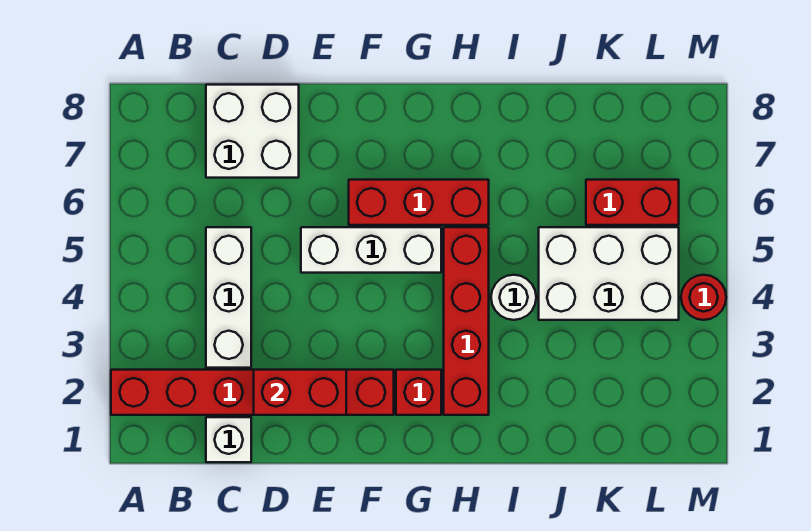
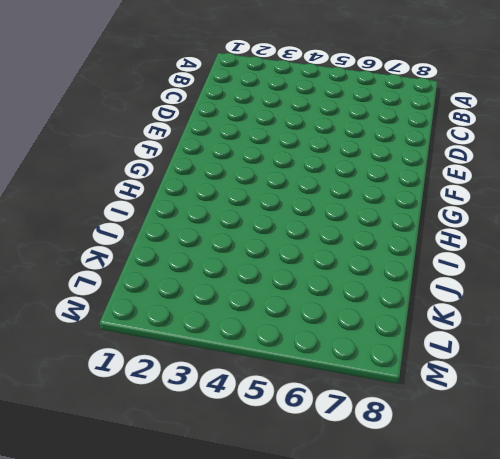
none -> red 1x6 brick [111,370,394,415]
none -> white 1x1 brick [206,417,251,462]
none -> white 1x3 brick [206,227,251,368]

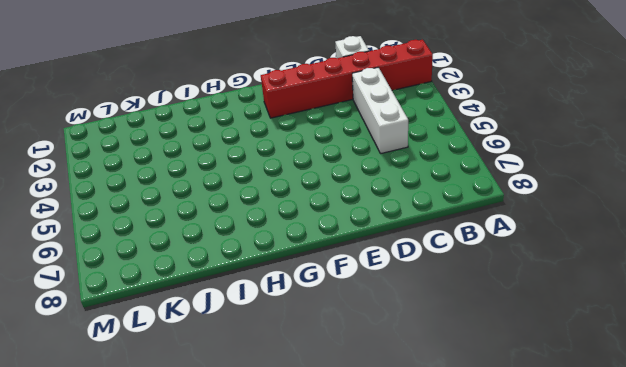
none -> white 2x2 brick [206,85,299,178]
none -> white 1x3 brick [301,227,441,273]
none -> red 1x3 brick [349,180,489,225]

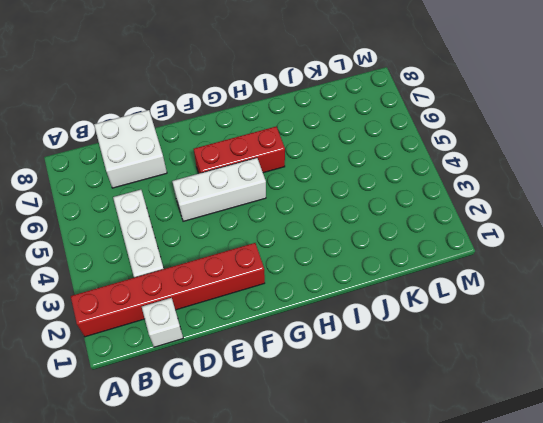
none -> red 1x1 brick [396,370,441,415]
none -> red 1x4 brick [444,227,489,415]
none -> white 1x1 round brick [491,275,536,320]

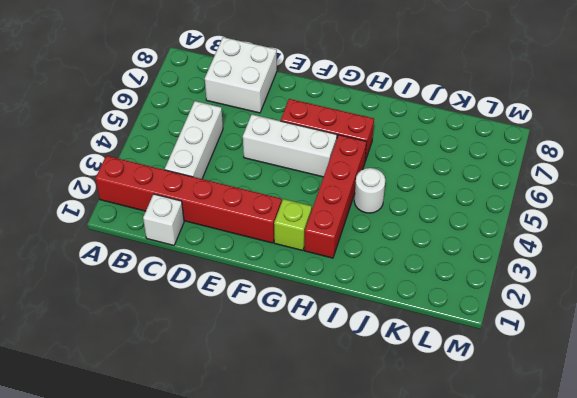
lime 1x1 brick [274,199,312,251] -> red 1x1 brick [396,370,441,415]
none -> white 2x3 brick [539,227,679,320]
none -> red 1x2 brick [586,180,679,225]
none -> red 1x1 round brick [681,275,726,320]

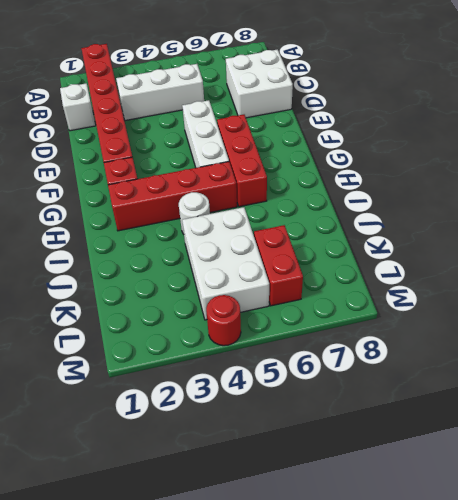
none -> red 1x2 brick [254,370,346,415]

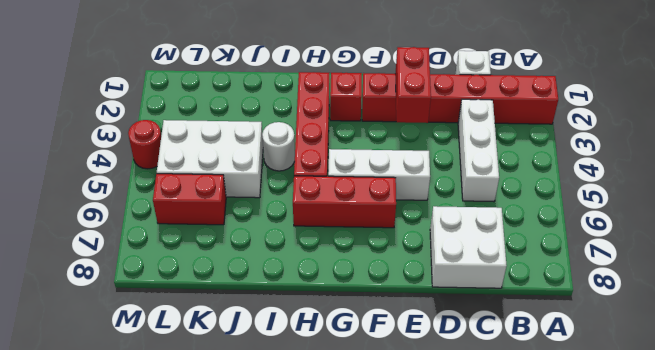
red 1x2 brick [395,47,431,123] -> red 1x2 brick turned to [254,370,346,415]

